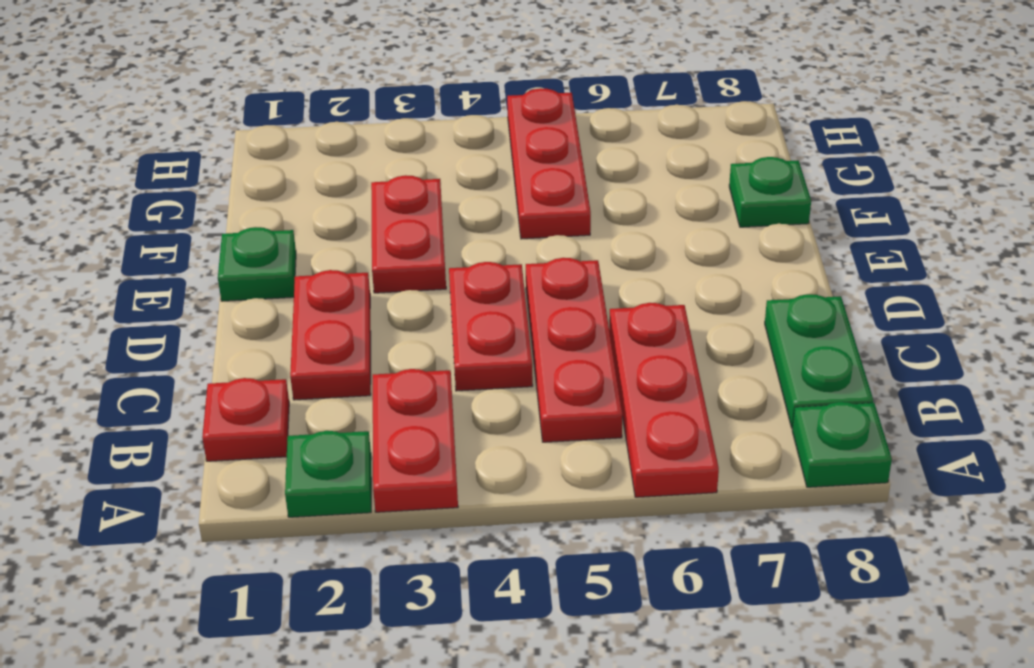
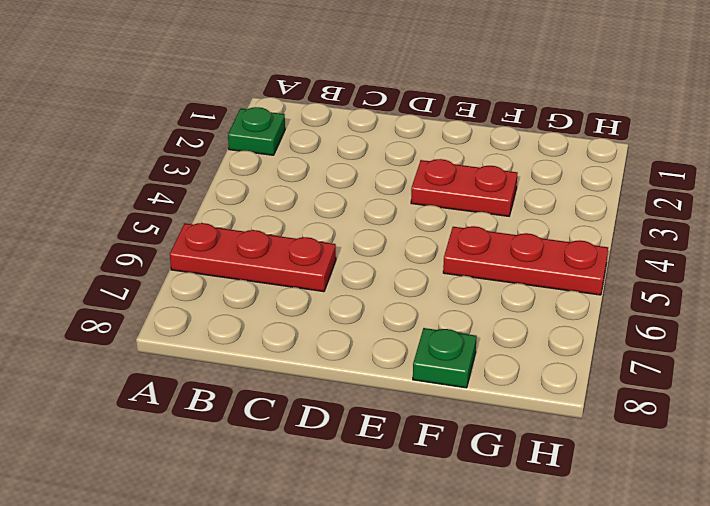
none -> red 1x2 plate [373,369,458,512]
none -> green 1x1 plate [792,402,892,487]
none -> red 1x1 plate [202,378,289,461]

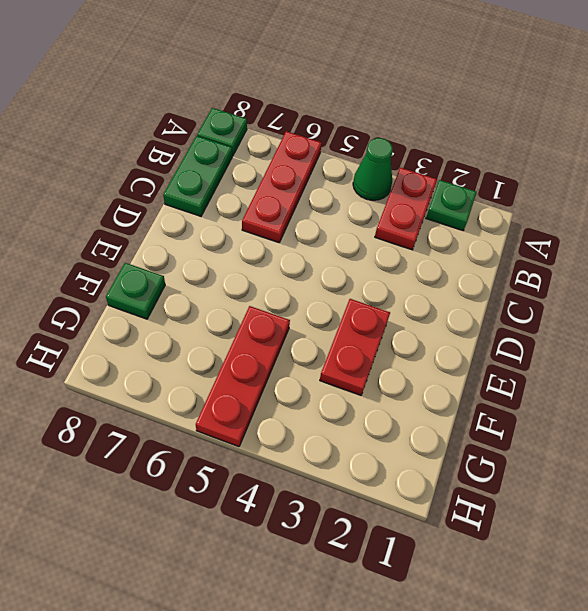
green 1x1 cone [353,138,393,200] -> none
none -> red 1x1 plate [202,378,289,461]
none -> red 1x3 plate [526,258,622,442]
none -> red 1x2 plate [290,270,371,400]

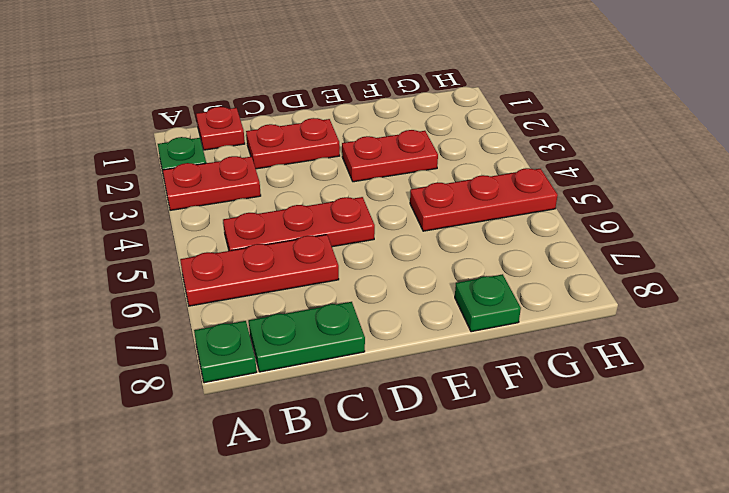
none -> red 1x2 plate [449,262,533,391]
none -> green 1x1 plate [218,227,296,301]

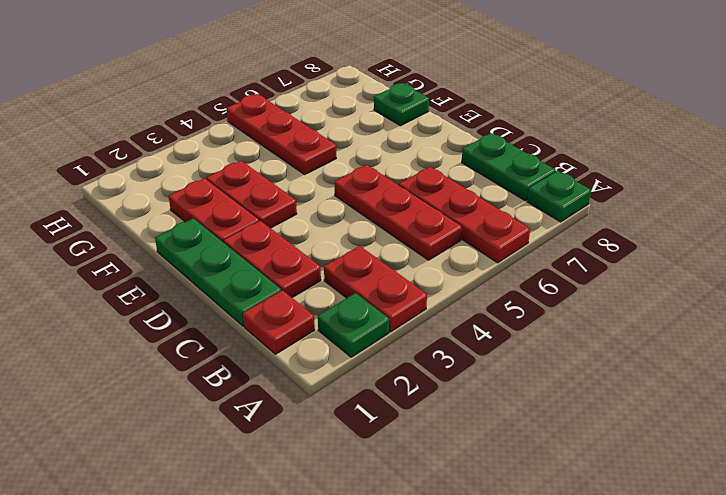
green 1x3 plate [155,218,281,326] -> green 1x1 plate [218,227,296,301]
red 1x2 plate [169,178,259,243] -> red 1x2 plate moved to [449,262,533,391]

